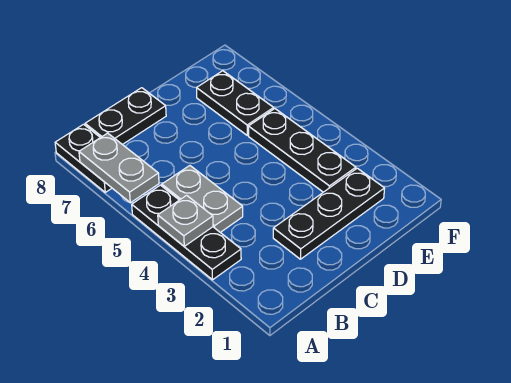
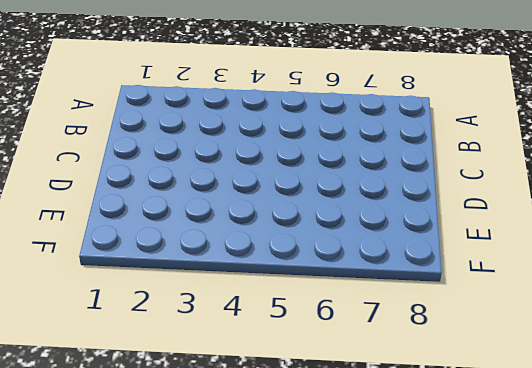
none -> black 1x3 plate [132,185,241,280]
none -> black 1x2 plate [55,124,112,192]

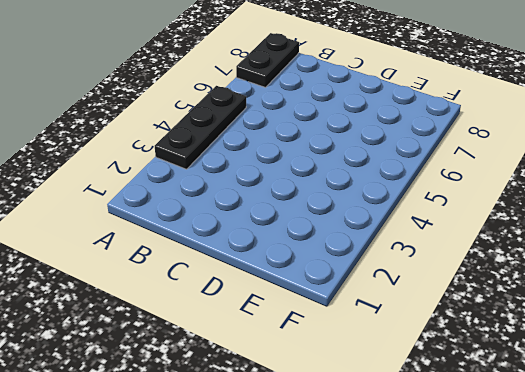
none -> grey 1x2 plate [162,166,243,232]
none -> black 1x2 plate [85,88,166,145]

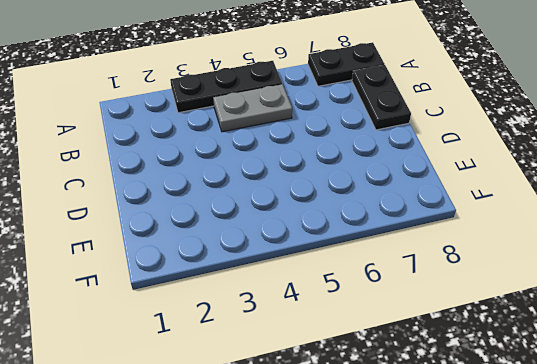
none -> black 1x3 plate [273,168,385,259]
none -> black 1x3 plate [248,109,356,192]

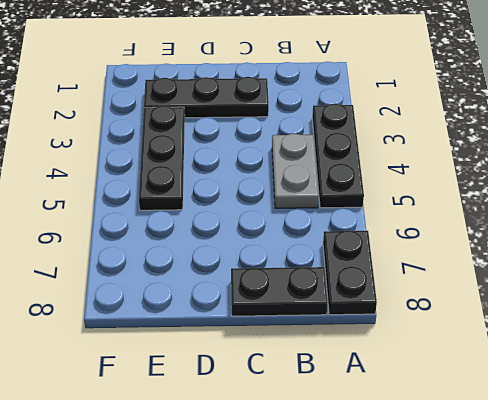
none -> black 1x2 plate [197,71,274,135]
none -> grey 1x1 plate [158,195,213,246]

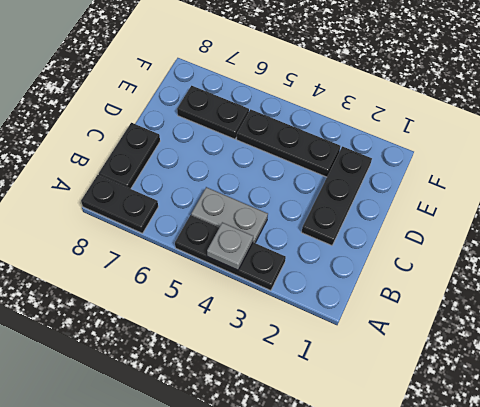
none -> grey 1x2 plate [79,133,159,203]

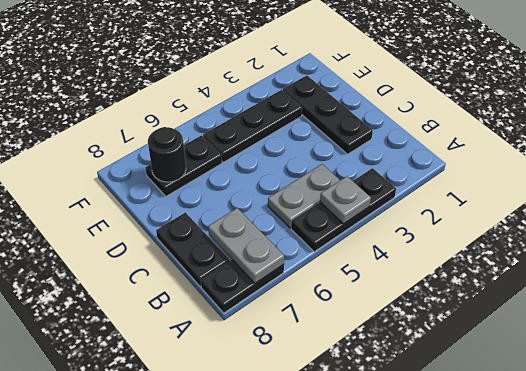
grey 1x2 plate [208,208,284,283] -> grey 1x2 plate turned to [79,133,159,203]
black 1x1 round brick [148,127,186,182] -> none

